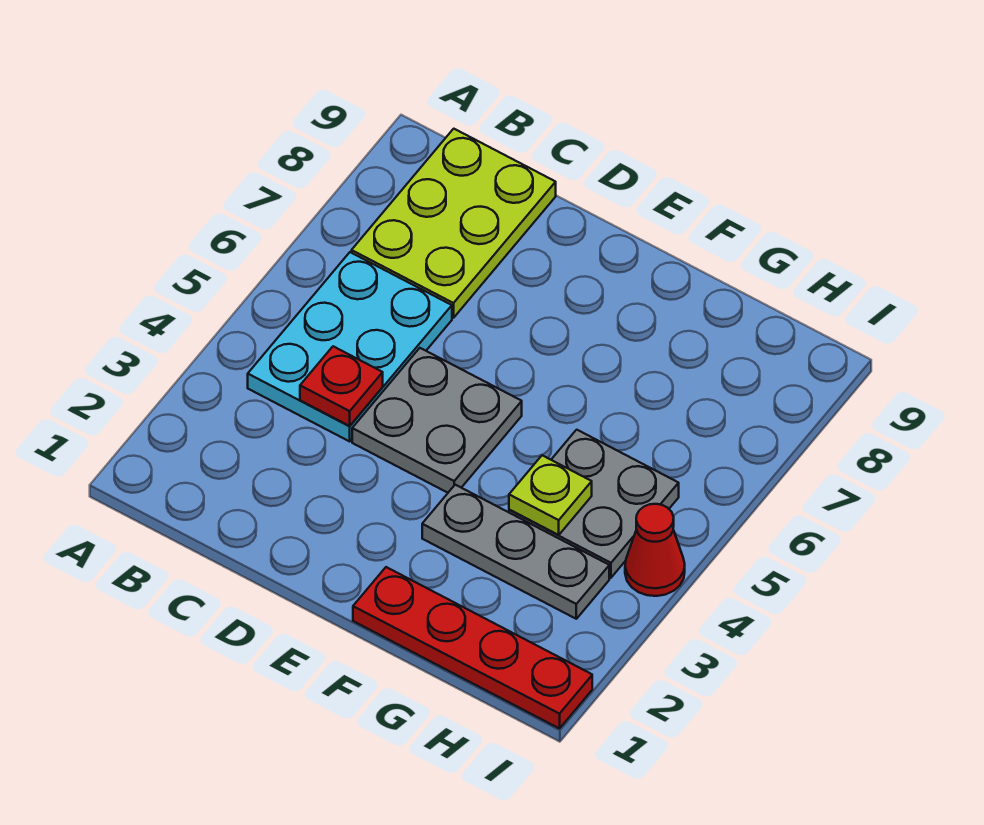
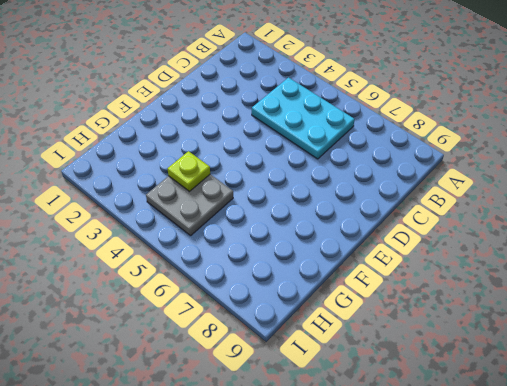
none -> lime 2x3 plate [352,129,556,318]
none -> grey 2x2 plate [352,348,522,493]

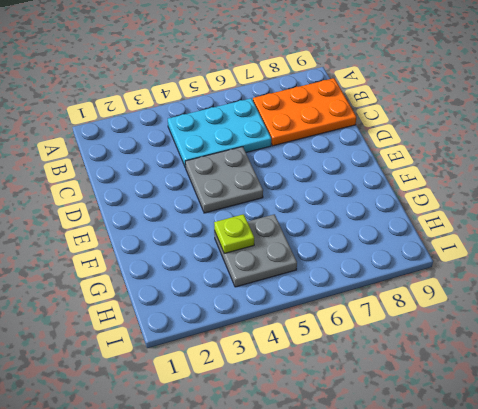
orange 2x3 plate [253,78,356,146] -> lime 2x3 plate [352,129,556,318]
none -> red 1x4 plate [353,567,592,729]
none -> grey 1x3 plate [422,485,609,619]

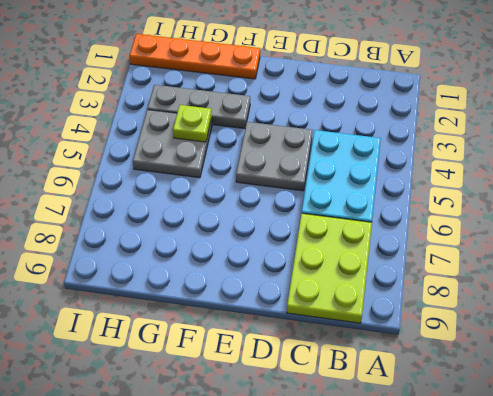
orange 1x4 plate [129,34,260,79] -> red 1x4 plate [353,567,592,729]
none -> red 1x1 cone [625,504,685,596]
none -> red 1x1 plate [300,346,383,426]

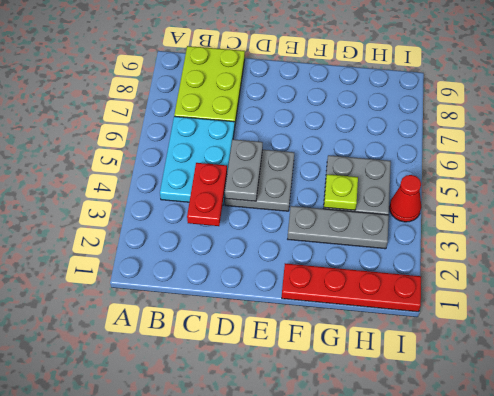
red 1x2 plate [187,163,227,226] -> red 1x1 plate [300,346,383,426]
grey 1x2 plate [225,139,263,201] -> none

